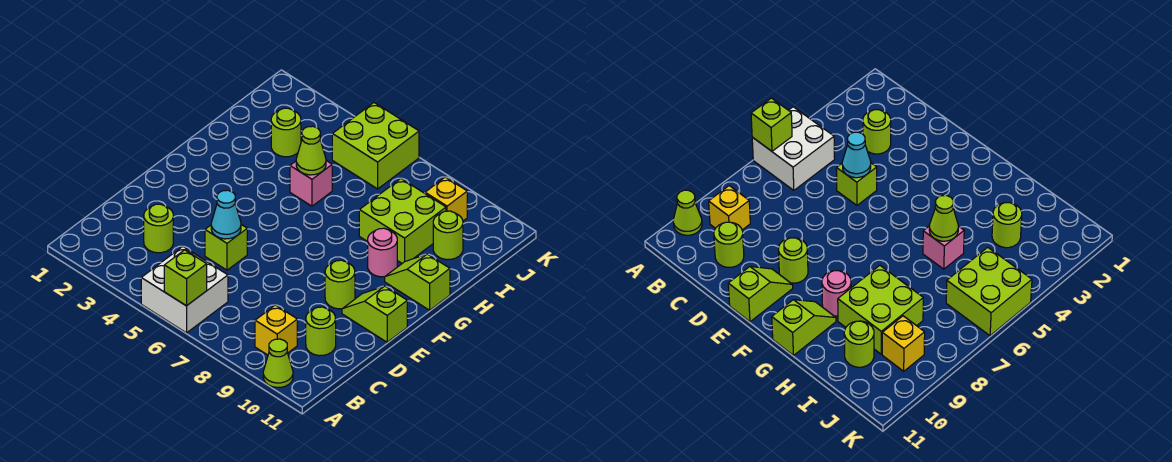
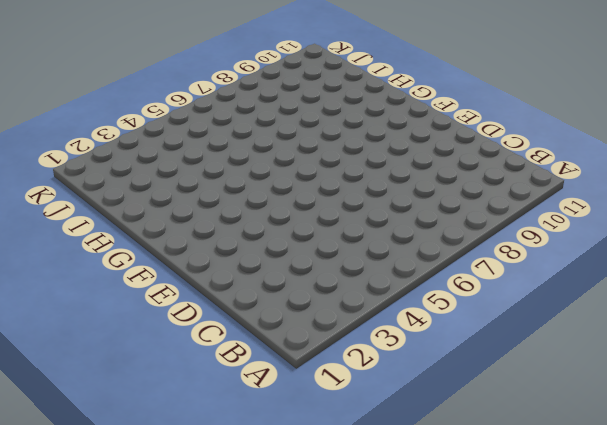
none -> white 2x2 brick [141,246,228,333]
none -> lime 1x1 cone [263,339,293,388]
none -> yellow 1x1 brick [255,305,297,355]

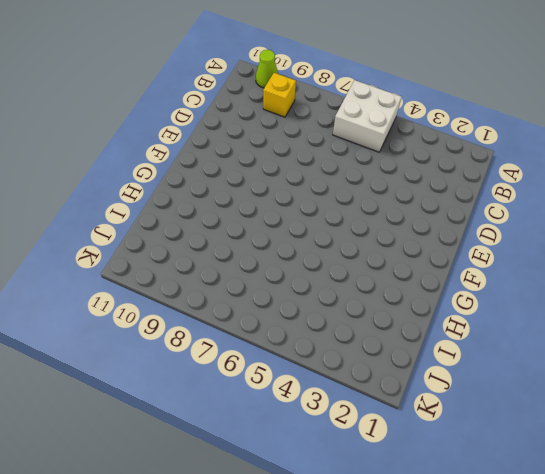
none -> lime 1x1 round brick [144,204,173,253]
none -> lime 1x1 round brick [306,307,336,356]
none -> lime 1x1 brick [205,225,247,270]

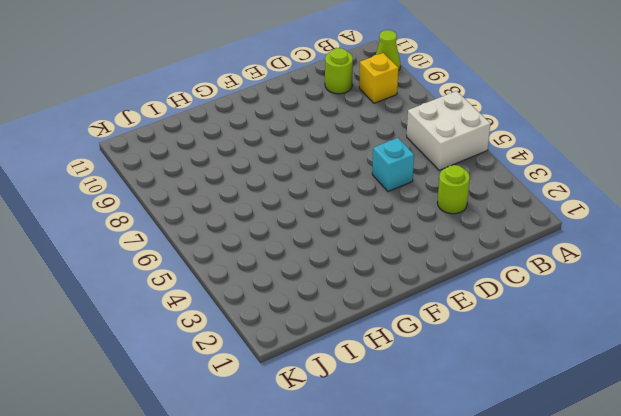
cyan 1x1 brick [372,138,414,192] -> lime 1x1 brick [205,225,247,270]
none -> lime 1x1 round brick [325,260,355,309]
none -> lime 1x2 slope [342,286,407,342]
none -> pink 1x1 round brick [368,228,397,277]

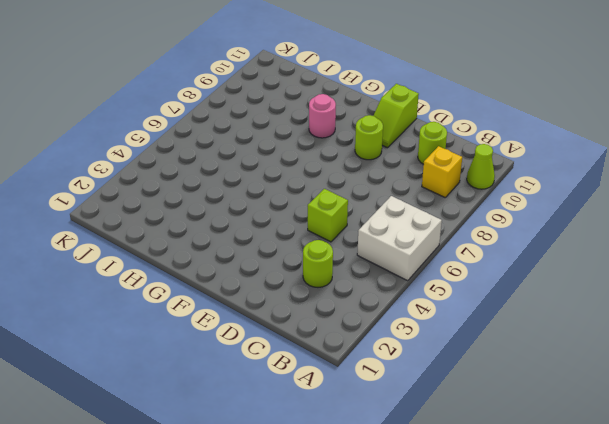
none -> lime 1x2 slope [385,254,450,310]
none -> pink 1x1 brick [290,161,332,206]
none -> lime 2x2 brick [359,179,446,263]

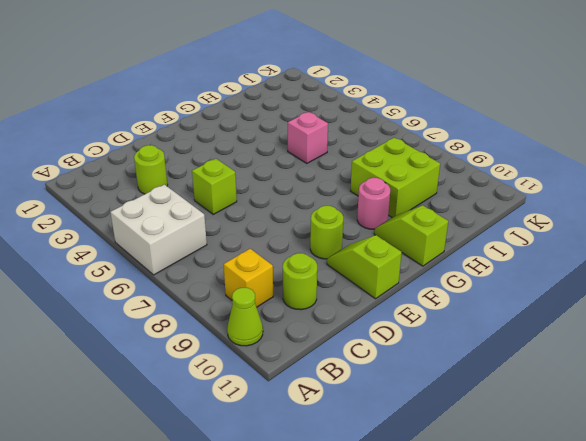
none -> lime 1x1 round brick [271,108,301,157]
none -> lime 1x1 round brick [433,211,463,260]
none -> lime 2x2 brick [332,103,419,189]

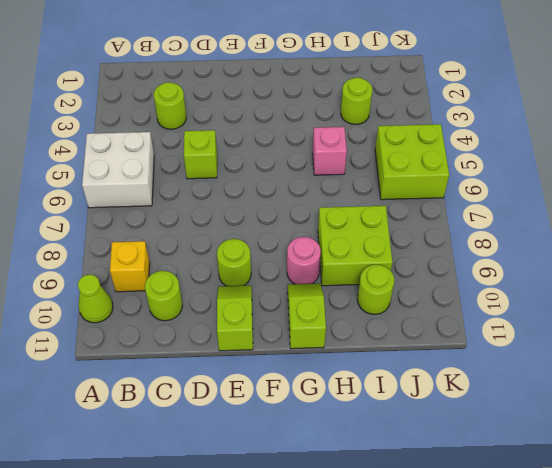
none -> yellow 1x1 brick [425,177,467,221]
none -> lime 1x1 brick [164,250,207,306]
none -> cyan 1x1 cone [211,190,241,239]

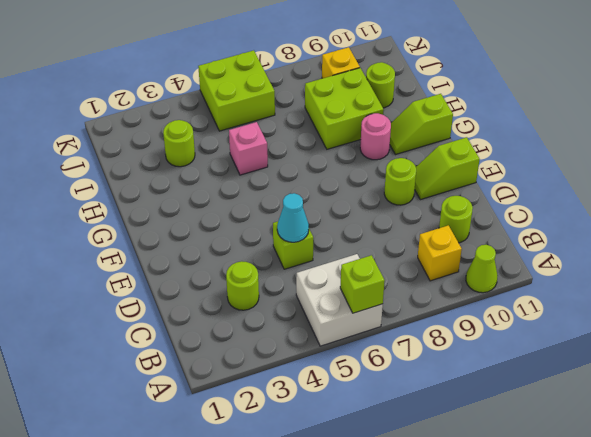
none -> lime 1x1 cone [296,126,326,175]

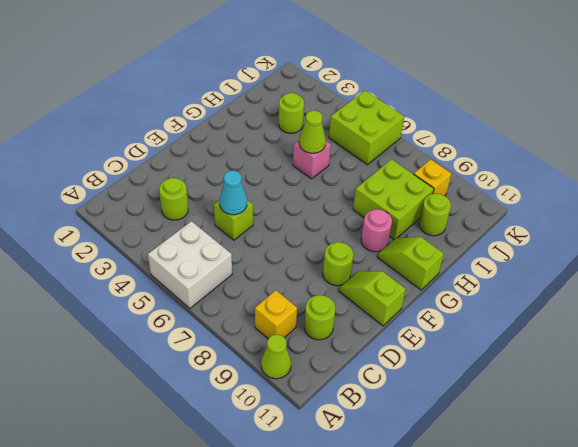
none -> lime 1x1 brick [164,250,207,306]

